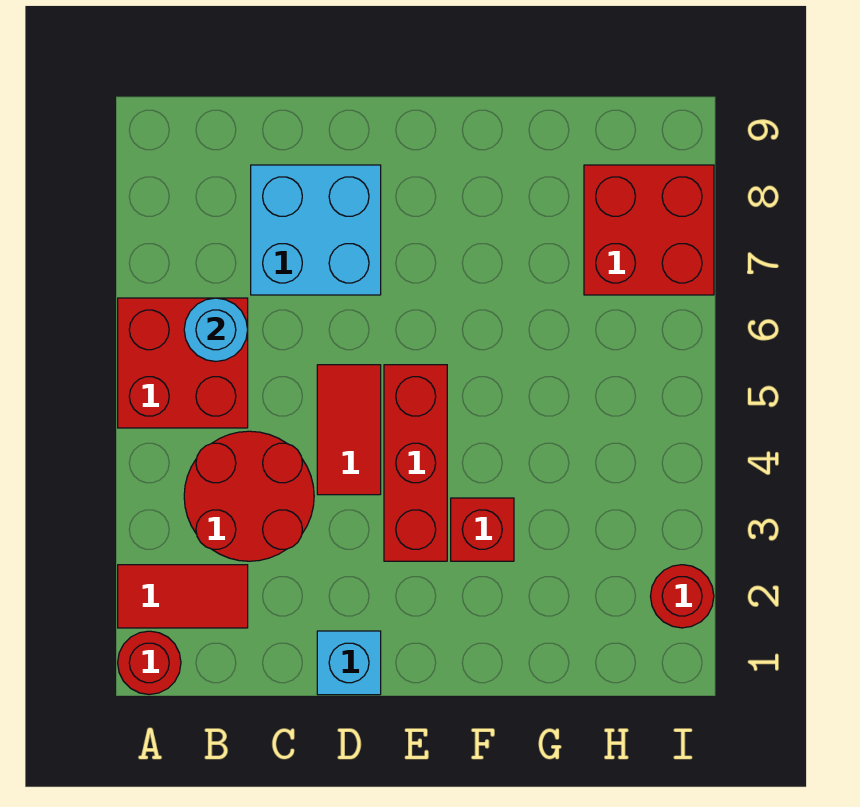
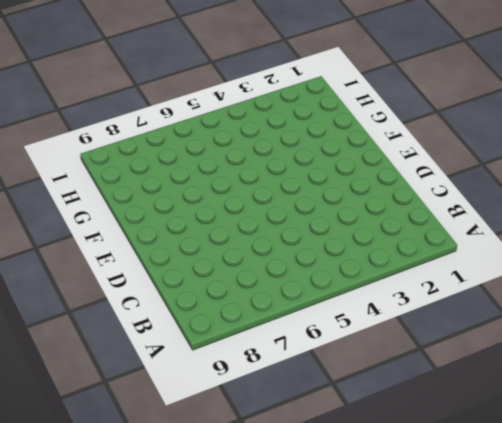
none -> red 1x1 round brick [118,631,181,695]
none -> red 1x2 tile [118,565,248,628]
none -> red 2x2 brick [118,298,248,428]

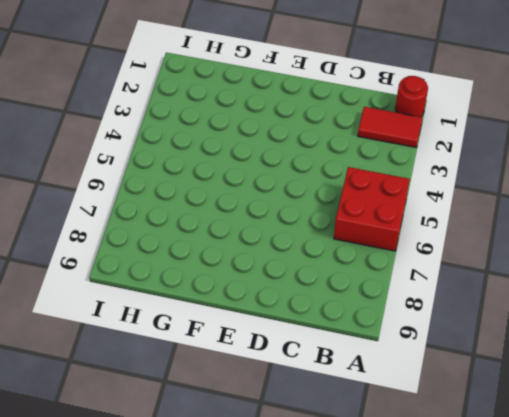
none -> red 2x2 round brick [184,431,314,561]
none -> cyan 2x2 brick [251,165,381,295]
none -> cyan 1x1 brick [317,631,381,695]

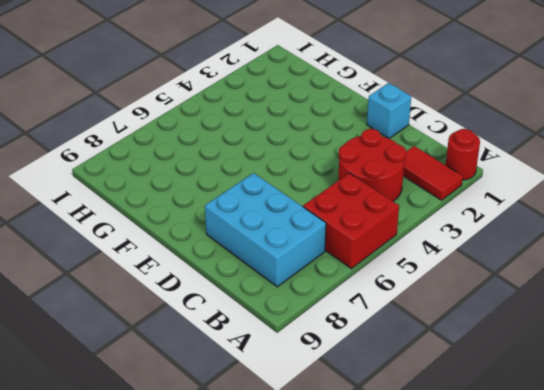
cyan 2x3 brick [205,173,326,287] -> cyan 2x2 brick [251,165,381,295]
none -> red 1x2 tile [317,365,381,495]
none -> red 1x3 brick [384,365,447,561]
none -> red 1x1 brick [451,498,514,561]

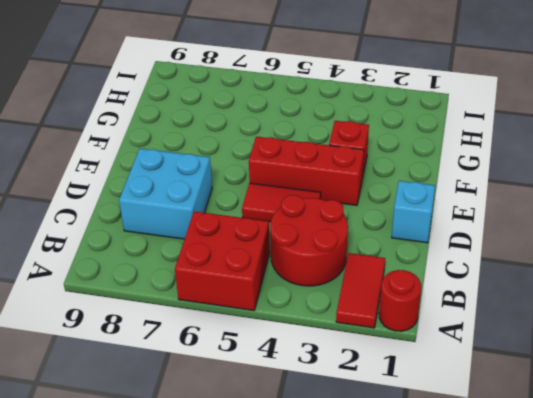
none -> red 2x2 brick [584,165,714,295]
none -> red 1x1 round brick [650,565,714,628]
none -> cyan 1x1 round brick [184,298,248,361]

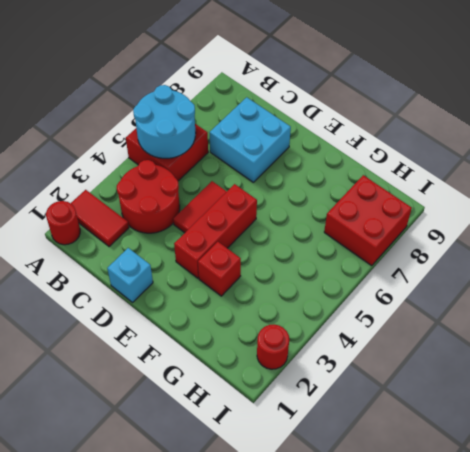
cyan 2x2 round brick [133,85,196,158] -> cyan 1x1 round brick [184,298,248,361]

